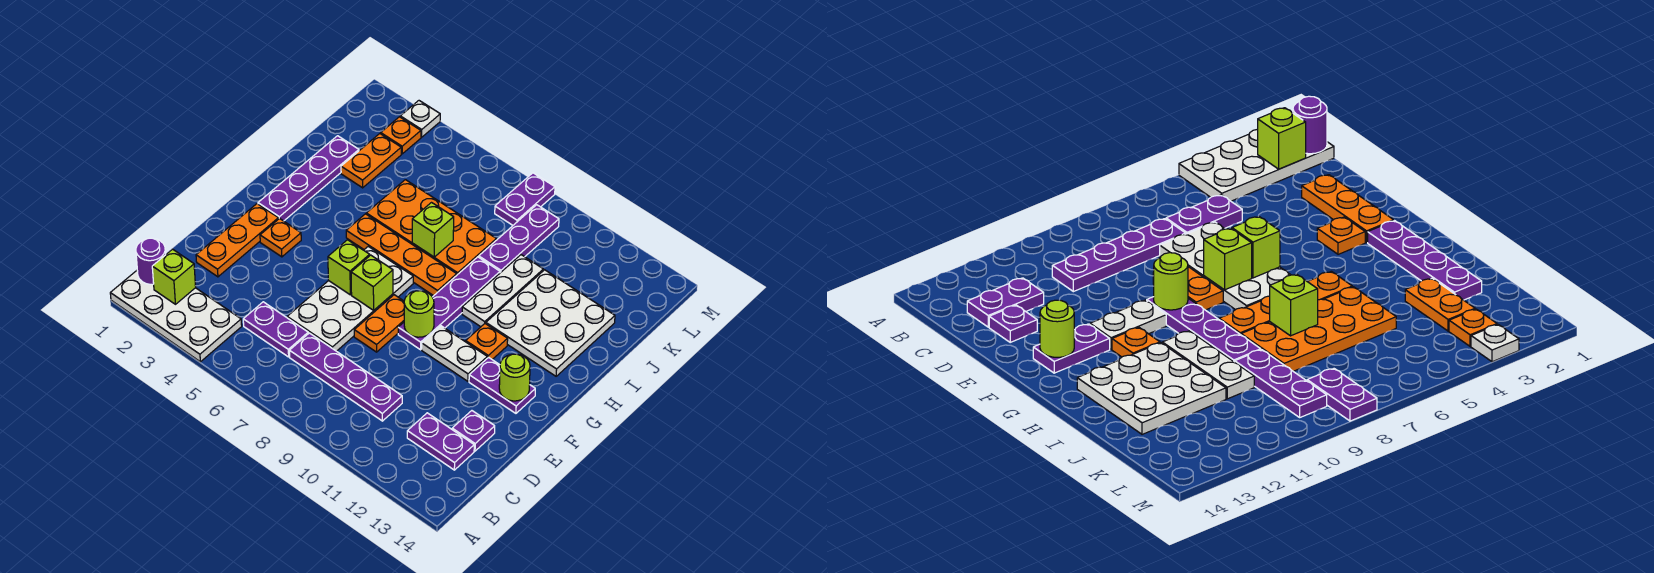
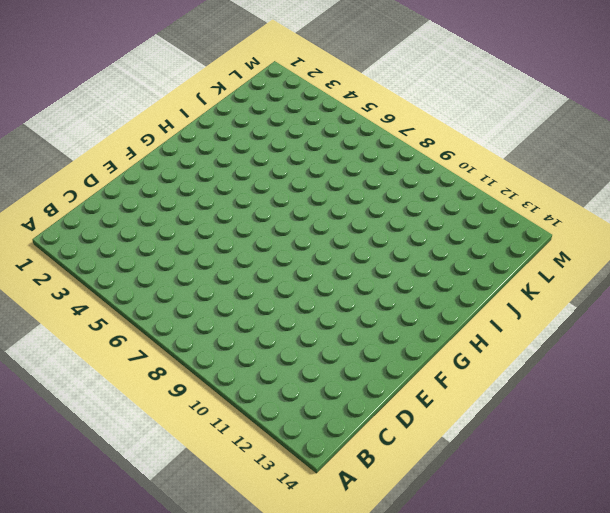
none -> white 2x4 plate [110,271,242,362]
none -> purple 1x2 plate [243,302,308,357]
none -> purple 1x4 plate [290,333,402,421]
none -> purple 1x2 plate [407,413,474,470]

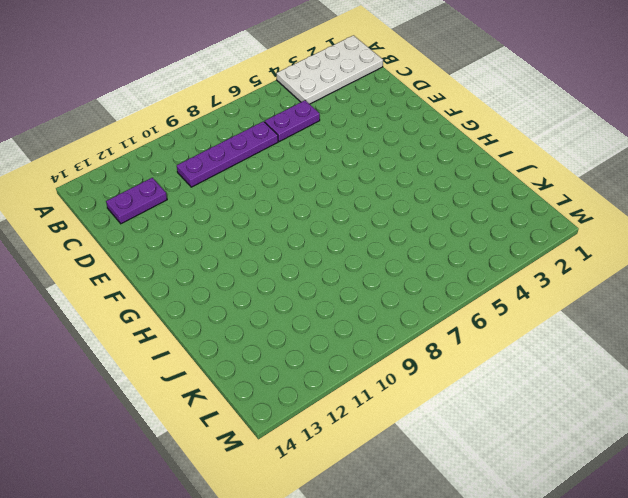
none -> orange 1x3 plate [196,204,278,277]
none -> white 2x4 plate [287,246,413,351]
none -> purple 1x1 plate [452,411,495,451]
none -> orange 1x2 plate [354,295,404,352]

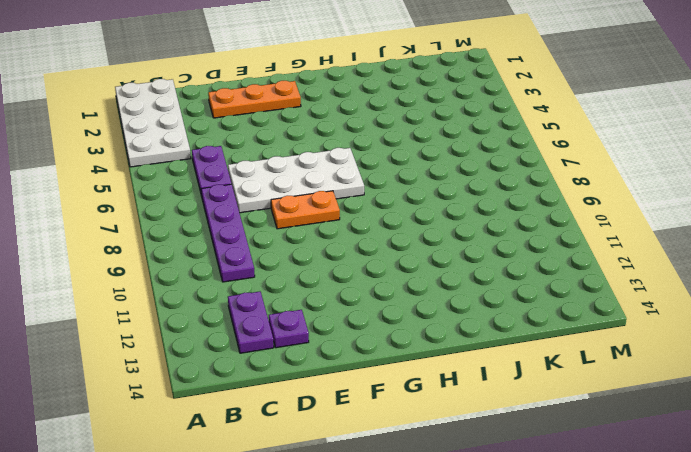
none -> orange 1x1 plate [260,218,301,257]
none -> purple 1x4 plate [398,257,500,350]
none -> white 1x2 plate [422,326,487,381]
none -> purple 1x2 plate [469,357,535,413]

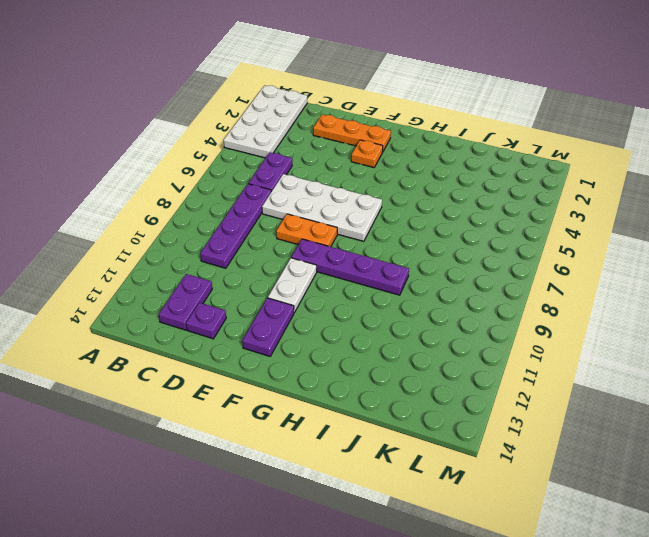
none -> purple 1x4 plate [258,136,359,221]
none -> orange 1x1 plate [466,324,508,359]
none -> orange 1x4 plate [346,214,457,296]
none -> white 1x3 plate [462,255,543,327]

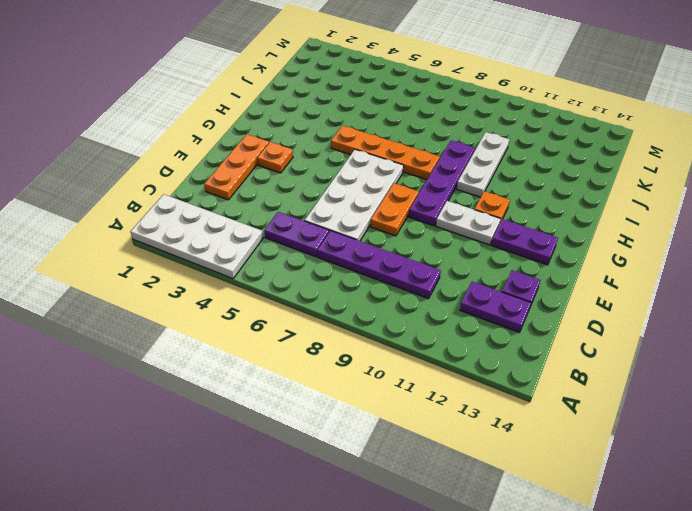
none -> purple 1x4 plate [258,136,359,221]
none -> white 3x3 plate [486,270,615,376]
none -> orange 2x4 plate [366,180,496,275]
none -> orange 1x2 plate [341,134,401,188]

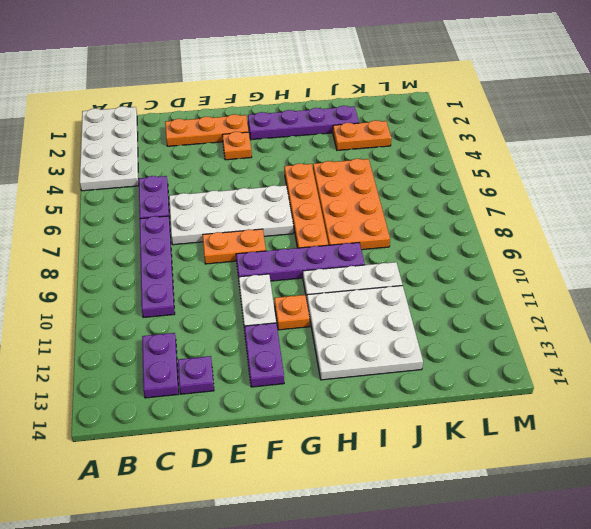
none -> purple 1x3 plate [479,205,559,273]
none -> orange 1x1 plate [381,117,421,154]
none -> purple 1x2 plate [495,173,555,225]
none -> white 1x1 plate [400,101,440,137]

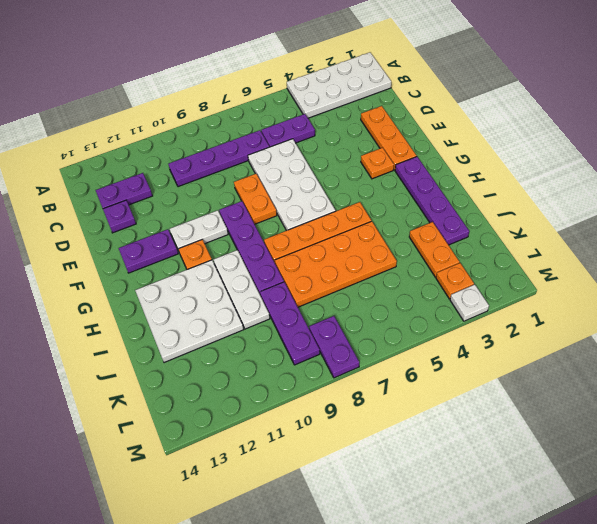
none -> purple 1x1 round brick [136,238,166,284]
none -> lime 1x1 brick [152,249,196,304]
none -> lime 1x1 brick [328,240,370,295]
none -> lime 1x1 brick [351,255,393,310]

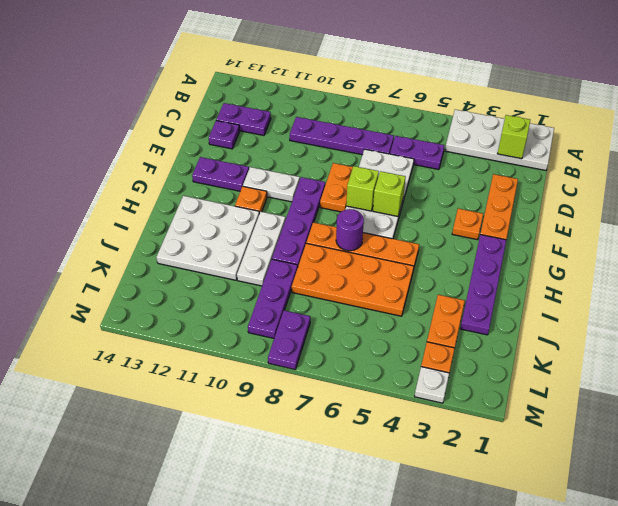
purple 1x1 round brick [336,209,364,251] -> purple 1x1 round brick moved to [136,238,166,284]
none -> lime 1x1 round brick [404,291,434,337]
none -> lime 1x1 round brick [499,354,530,401]
none -> lime 1x1 brick [412,203,454,257]

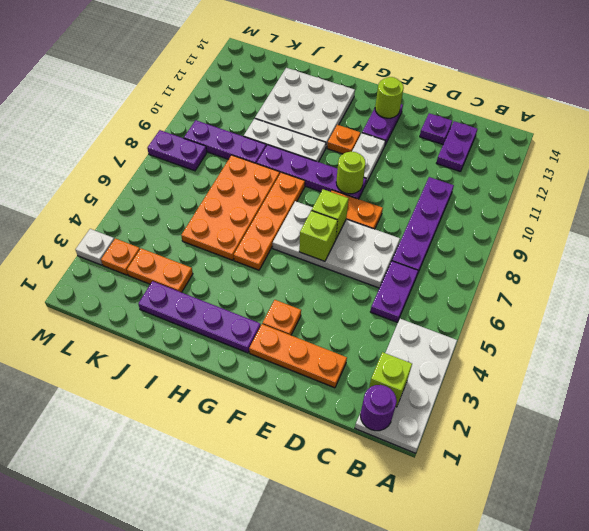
none -> lime 1x1 brick [412,203,454,257]

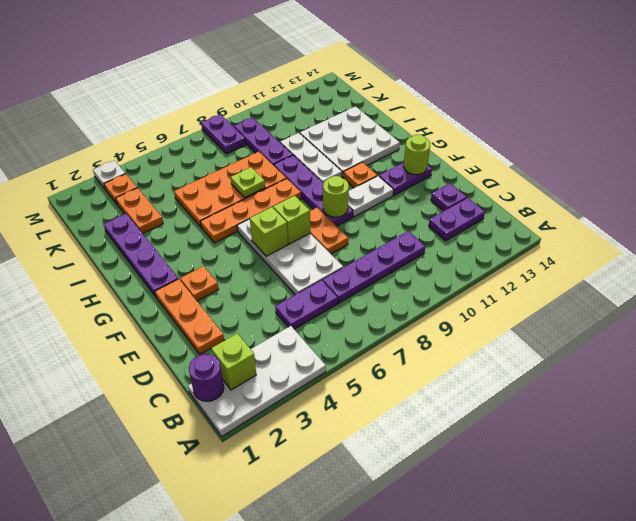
lime 1x1 plate [231,167,265,198] -> lime 1x1 brick [412,203,454,257]

